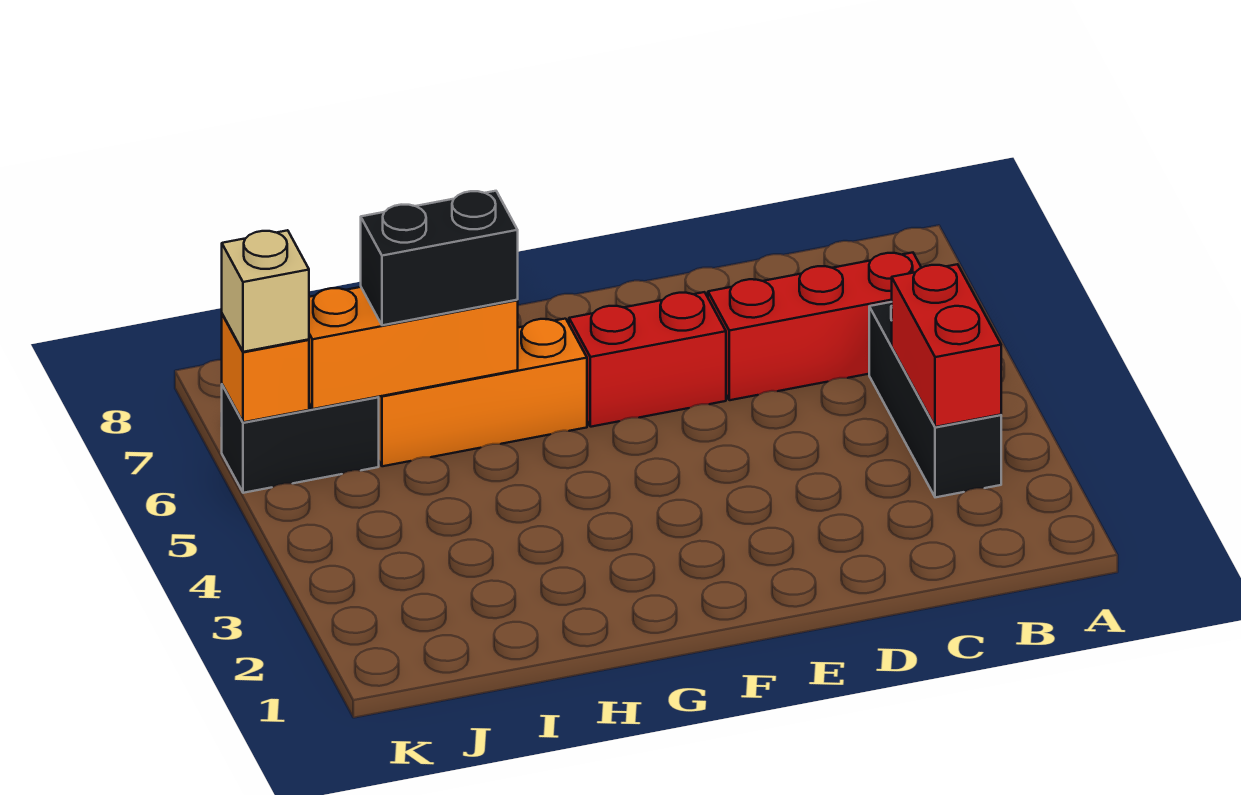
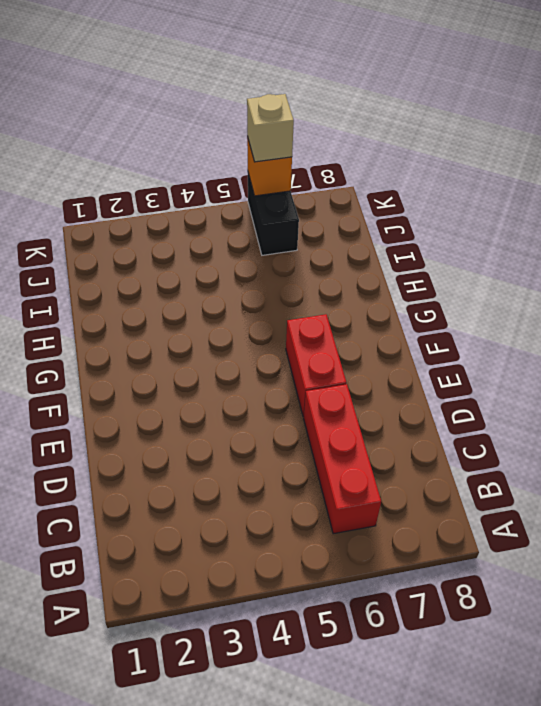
none -> black 1x3 brick [869,302,1001,497]
none -> orange 1x3 brick [379,319,587,466]

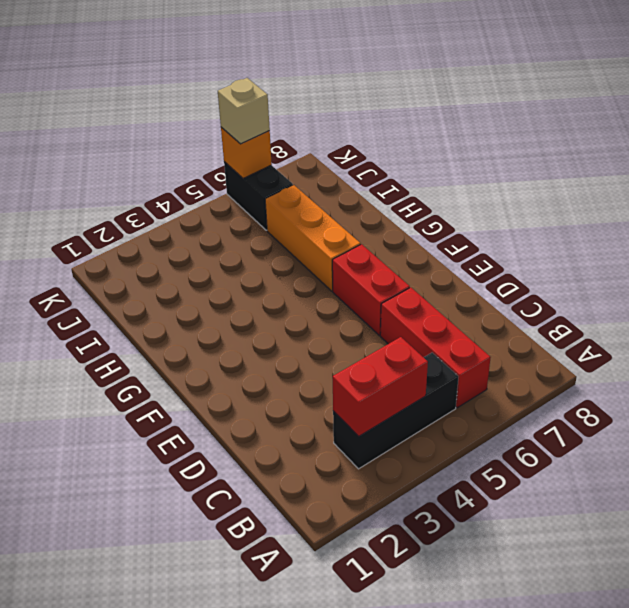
none -> orange 1x3 brick [309,287,518,409]
none -> black 1x2 brick [361,191,518,325]

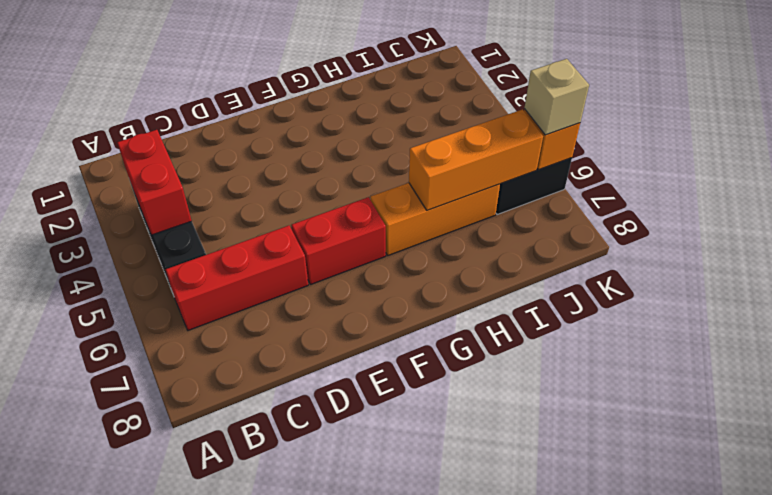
none -> black 1x2 brick [361,191,518,325]

